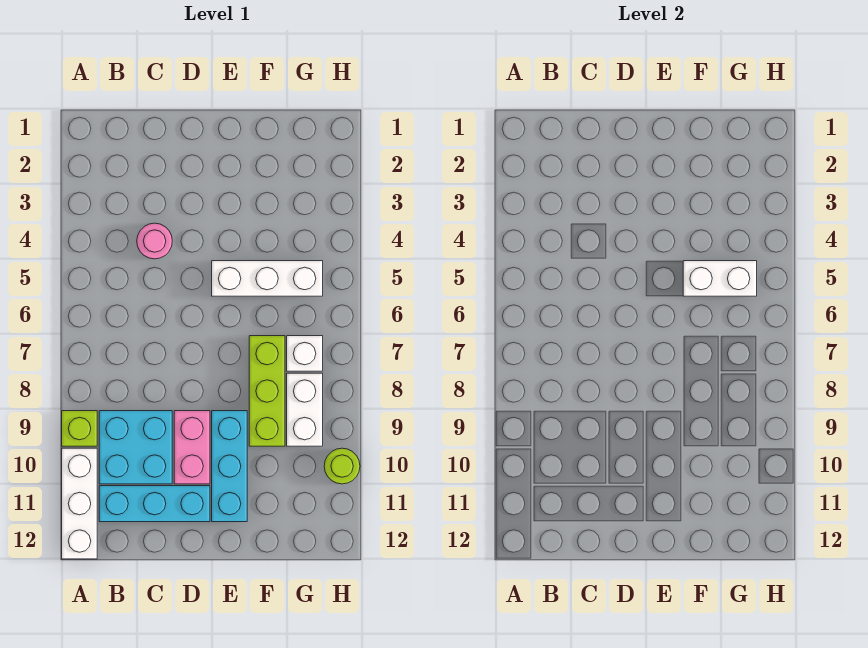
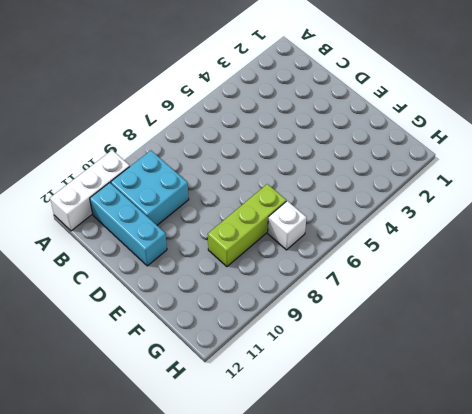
none -> lime 1x1 brick [62,411,97,446]
none -> pink 1x1 round brick [137,223,172,259]
none -> pink 1x2 brick [174,411,210,484]

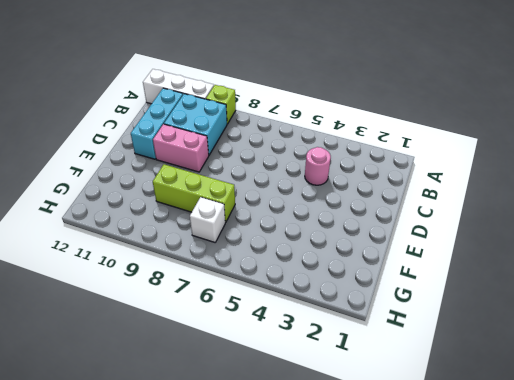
none -> white 1x3 brick [212,261,323,296]
none -> cyan 1x3 brick [212,411,247,522]
none -> white 1x2 brick [287,373,323,446]

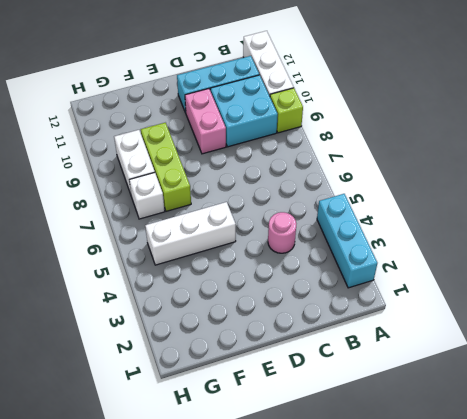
cyan 1x3 brick [317,194,377,288] -> cyan 1x3 brick moved to [212,411,247,522]
none -> lime 1x1 round brick [324,448,360,484]
none -> white 1x2 brick [683,261,757,296]

